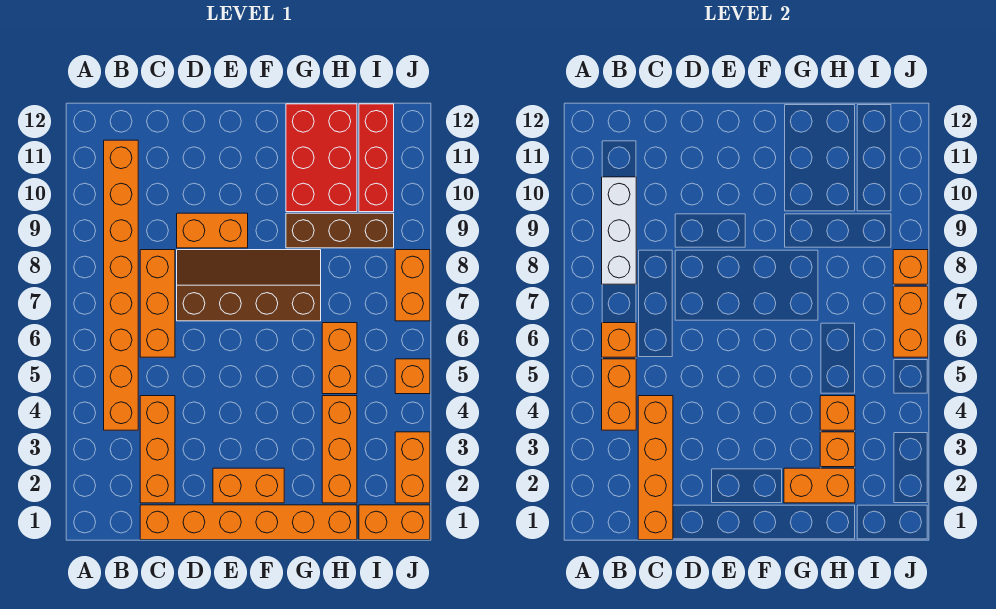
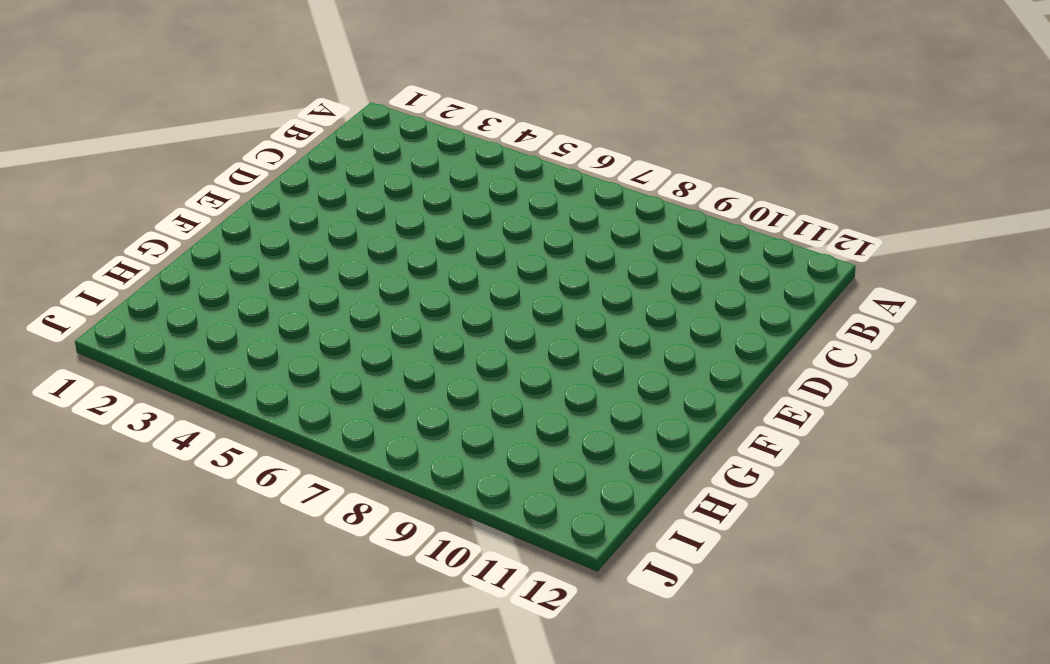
none -> orange 1x8 brick [104,140,138,430]
none -> orange 1x6 brick [140,505,357,540]
none -> orange 1x3 brick [140,396,175,503]

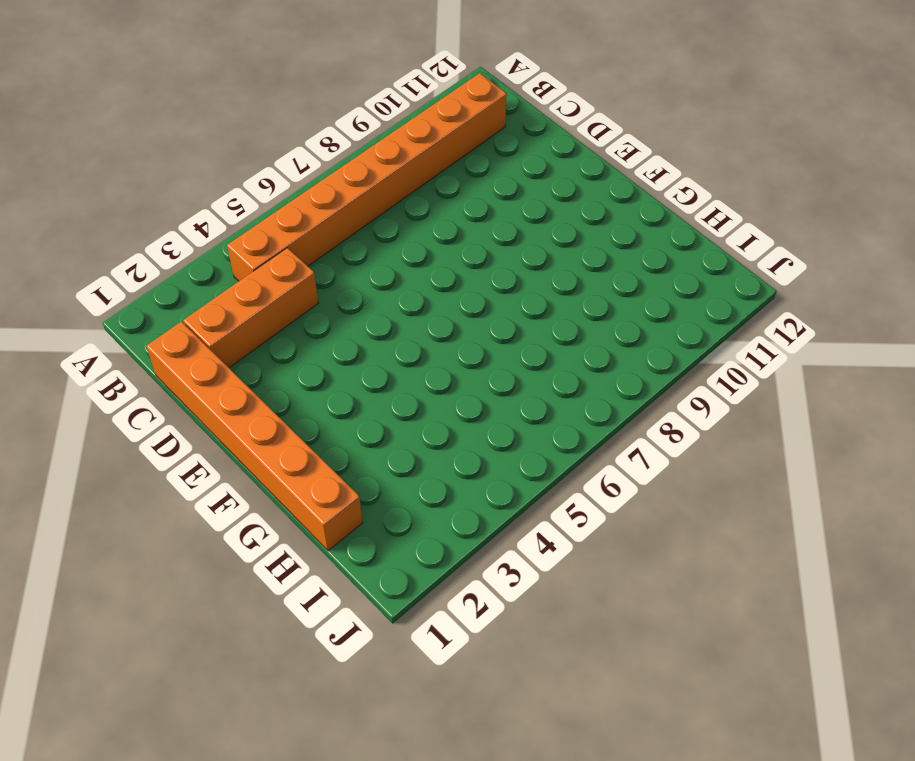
none -> orange 1x3 brick [140,250,175,357]
none -> brown 2x4 slope [177,250,321,321]
none -> orange 1x2 brick [177,213,248,248]

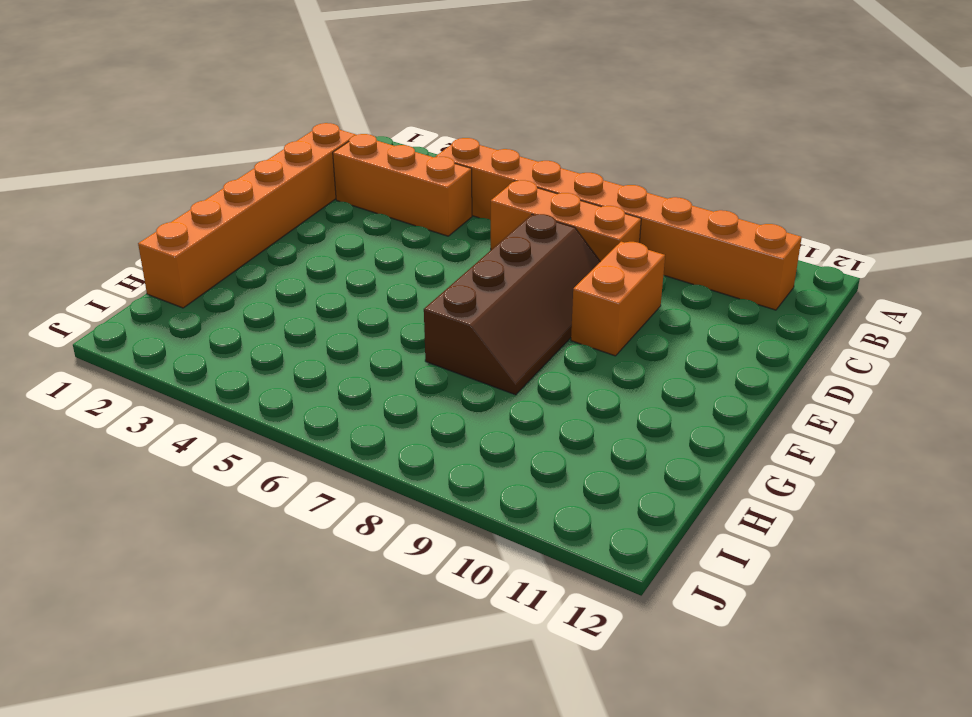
none -> orange 1x2 brick [213,468,284,503]
none -> brown 1x3 brick [286,213,394,248]
none -> red 2x3 brick [286,104,357,212]

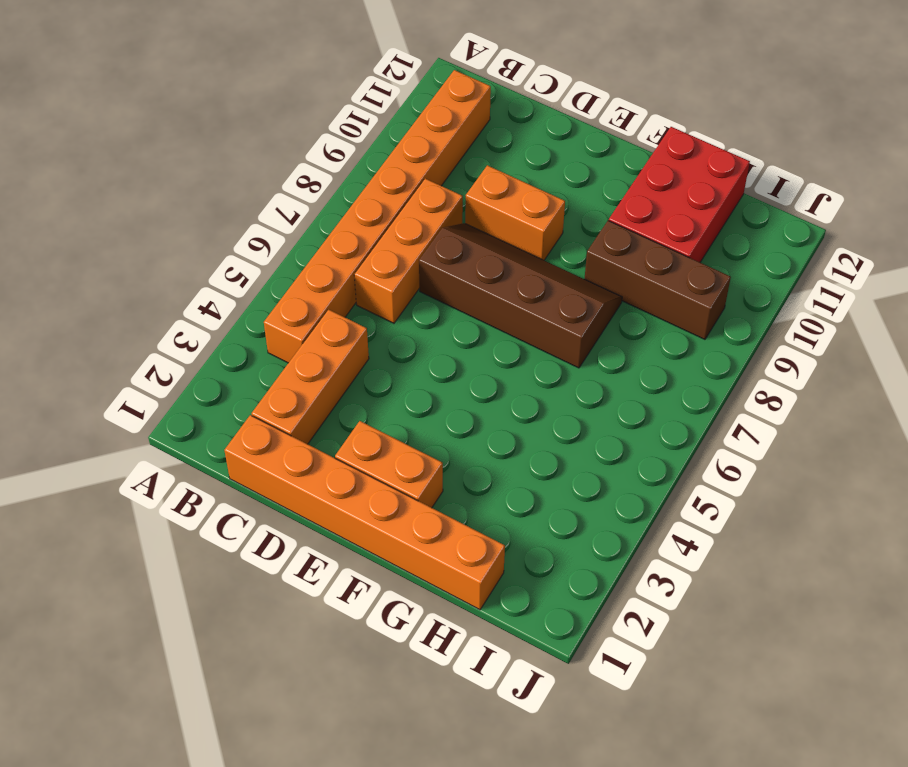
none -> orange 1x3 brick [322,396,357,503]
none -> orange 1x2 brick [322,323,357,394]
none -> orange 1x2 brick [359,505,430,540]

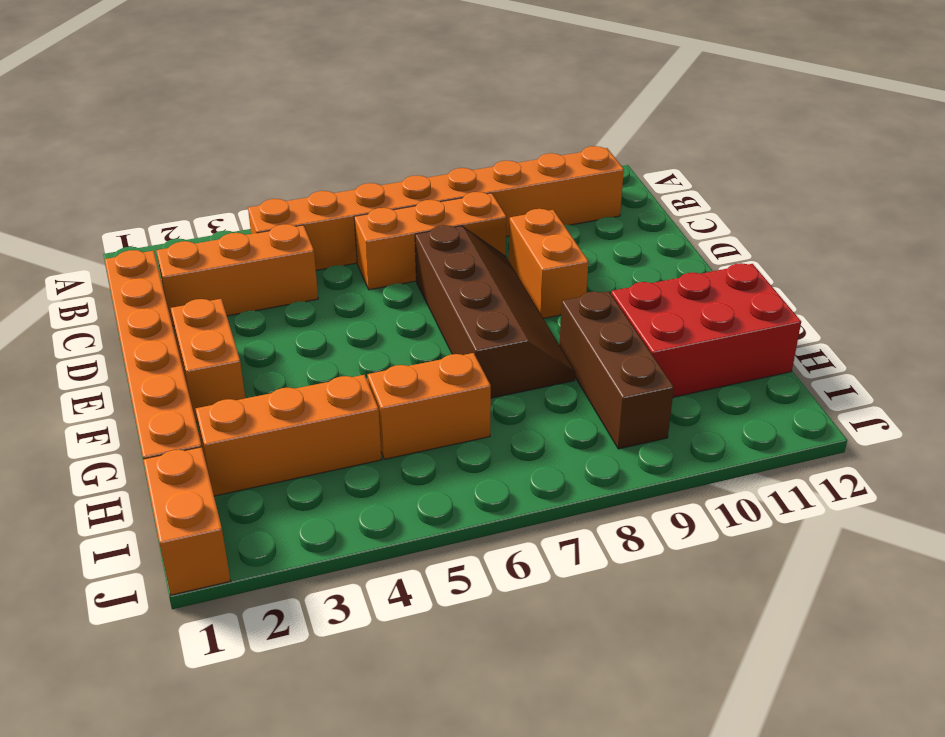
none -> red 1x3 brick [359,104,394,212]
none -> orange 1x2 brick [395,432,430,503]
none -> orange 1x1 brick [395,359,430,394]

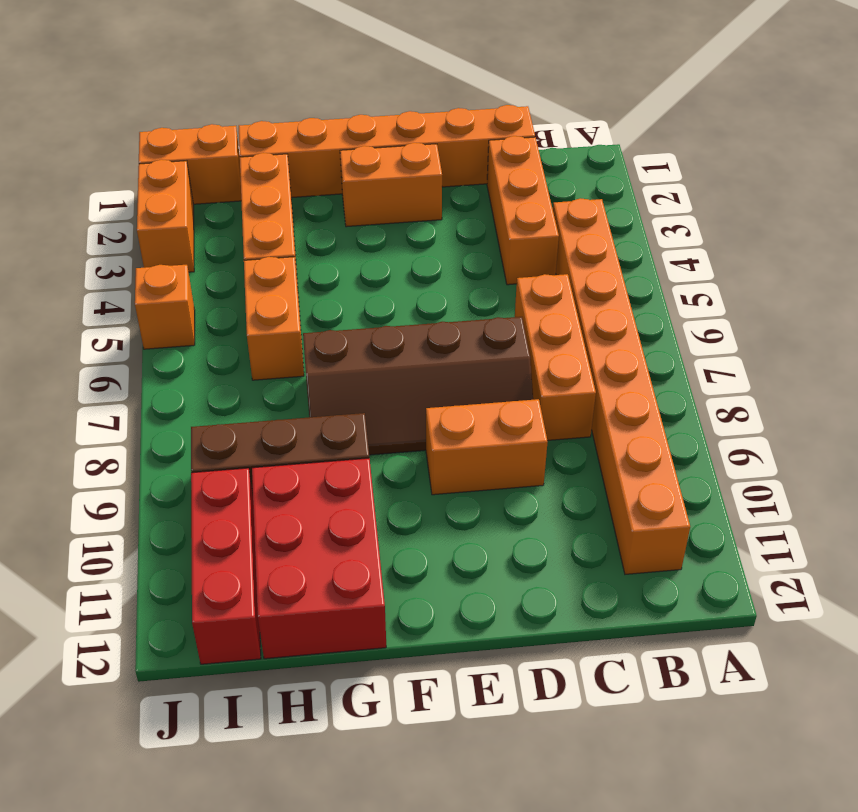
none -> orange 1x2 brick [395,250,430,321]
none -> orange 1x2 brick [602,359,636,430]
none -> orange 1x1 brick [602,323,636,357]

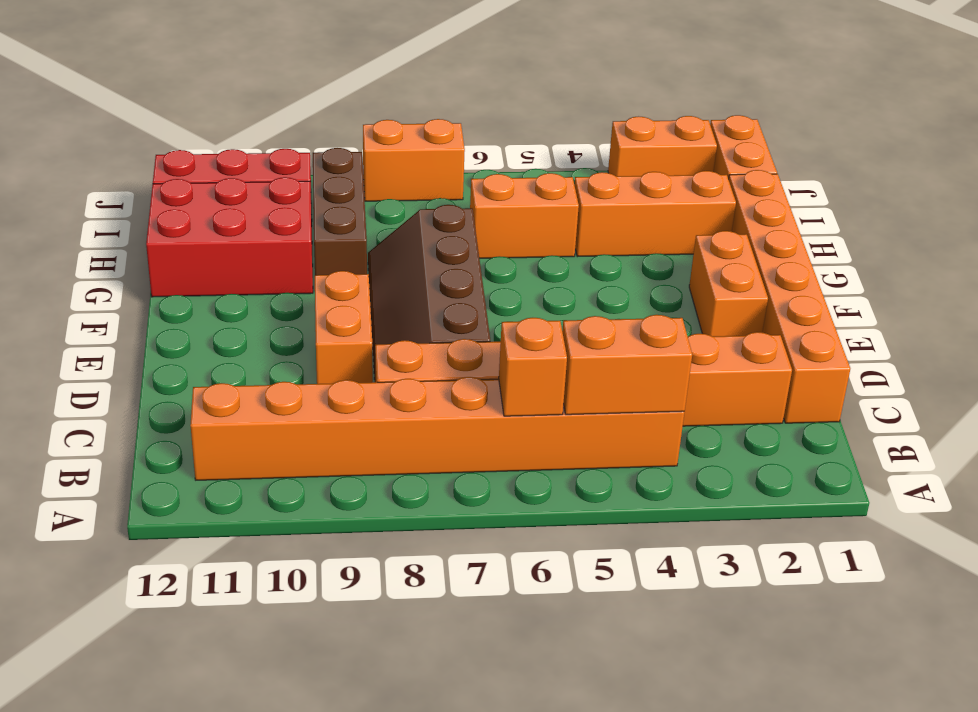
none -> orange 1x1 brick [395,359,430,394]
none -> white 1x3 brick [602,177,636,284]
none -> orange 1x4 brick [638,396,673,540]

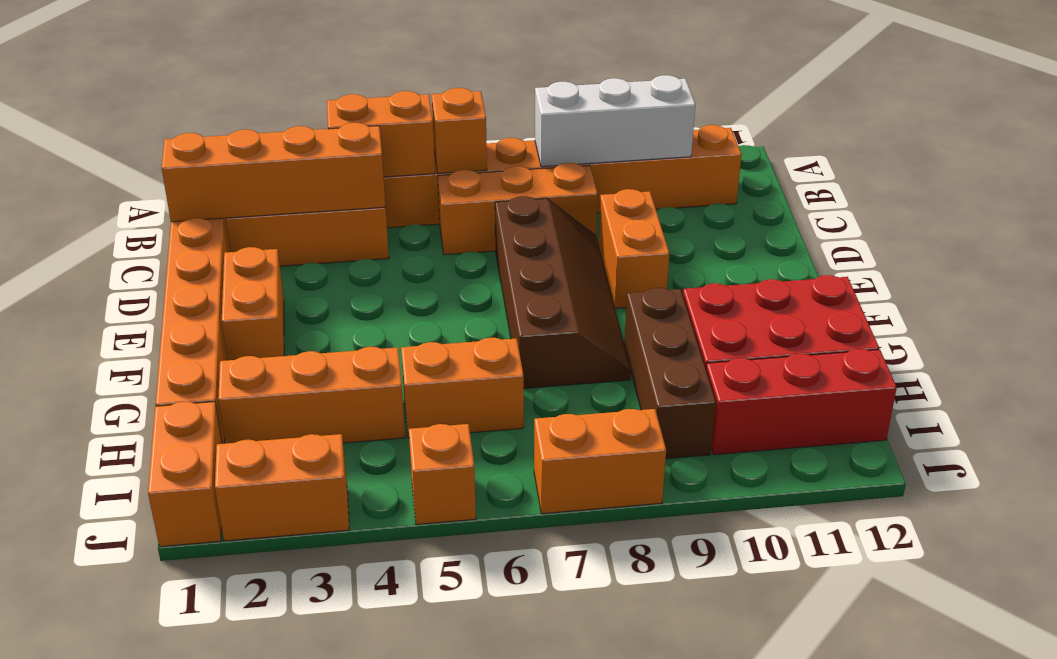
none -> orange 1x2 brick [784,468,855,503]
none -> orange 1x1 brick [820,432,855,467]
none -> orange 1x1 brick [820,396,855,430]

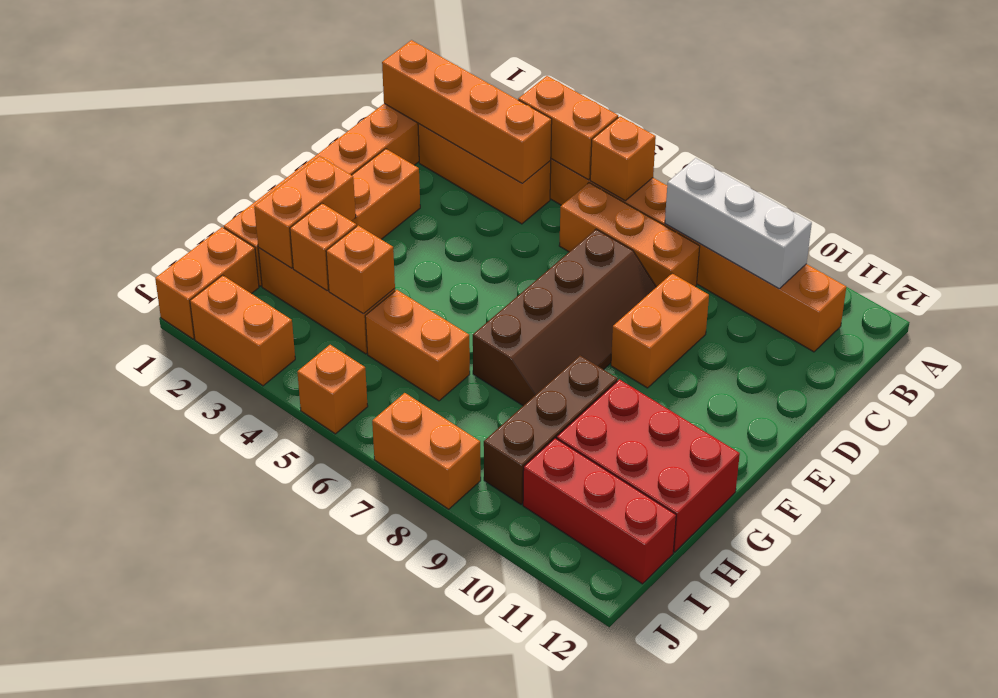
none -> orange 1x2 brick [893,286,928,357]
none -> orange 1x1 brick [893,250,928,284]

